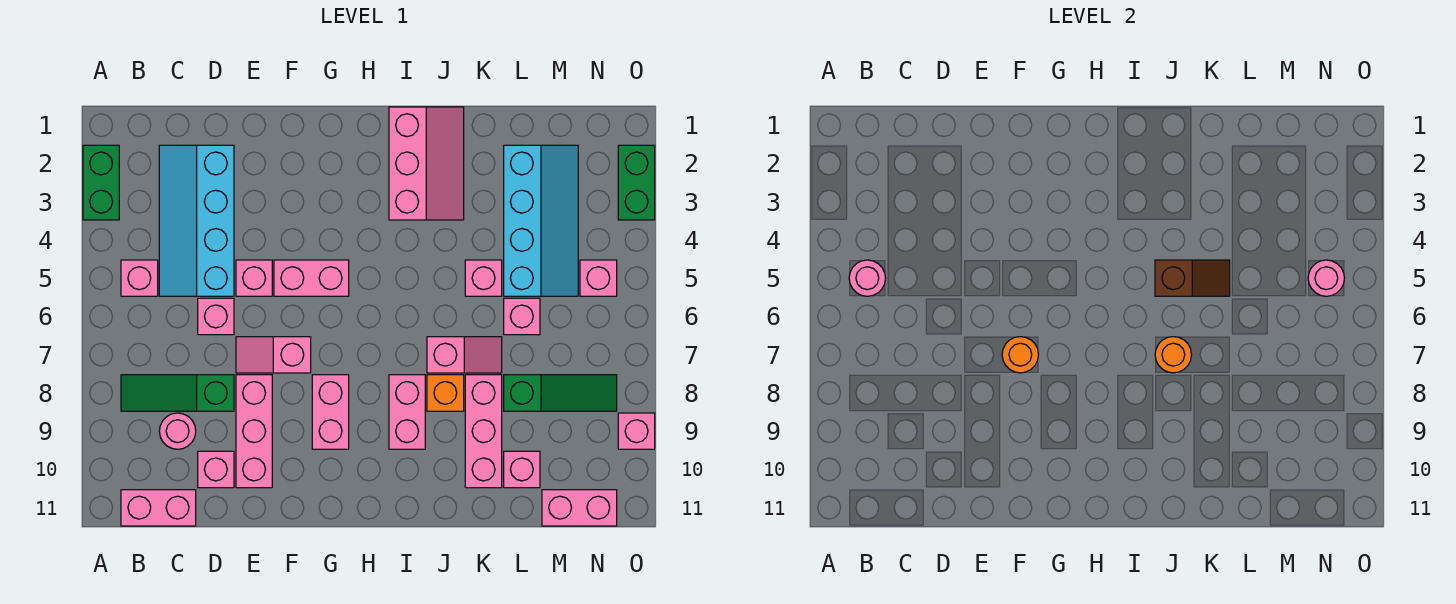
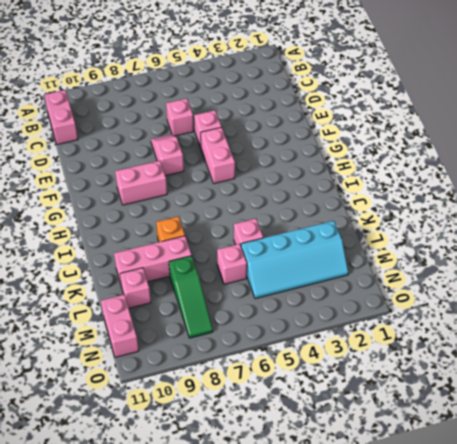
none -> green 1x2 brick [83,145,119,220]
none -> pink 1x1 brick [121,260,158,296]
none -> green 1x3 slope [121,375,234,411]
none -> cyan 2x4 slope [159,145,234,296]

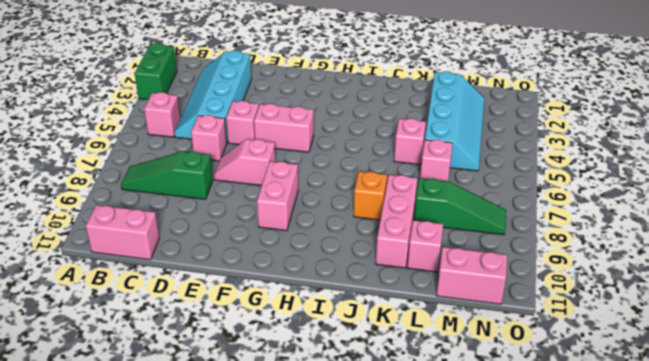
none -> pink 1x1 round brick [159,413,196,449]
none -> pink 1x1 brick [198,451,234,488]
none -> pink 1x3 brick [236,375,272,488]
none -> pink 2x3 slope [389,107,464,220]

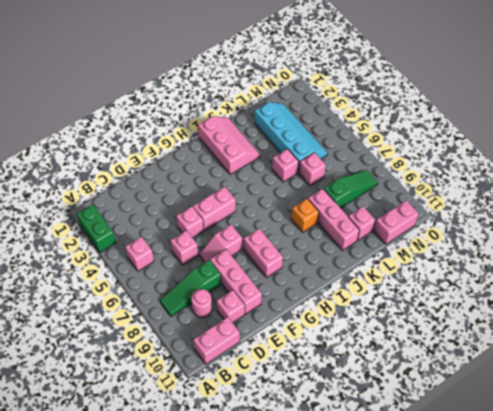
none -> cyan 2x4 slope [159,145,234,296]
none -> pink 1x2 brick [389,375,425,449]
none -> pink 1x2 slope [427,337,502,373]
none -> pink 1x1 brick [580,260,617,296]

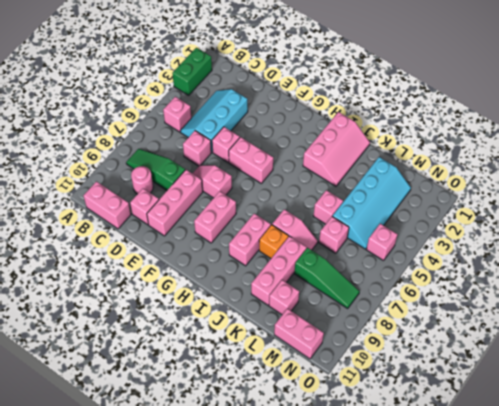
cyan 2x3 slope [180,89,248,152] -> cyan 2x4 slope [159,145,234,296]
none -> green 1x2 brick [618,145,655,220]
none -> pink 1x1 brick [618,413,655,449]
none -> pink 1x1 round brick [849,260,886,296]
none -> orange 1x1 round brick [1002,337,1039,373]

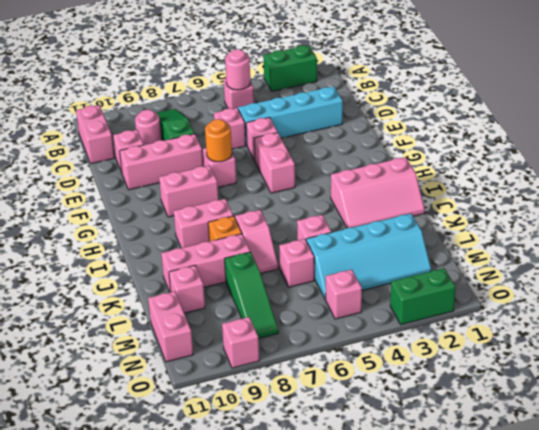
none -> brown 1x2 slope [1155,260,1230,296]
none -> orange 1x1 round brick [1155,337,1192,373]
none -> pink 1x1 round brick [1308,260,1345,296]

